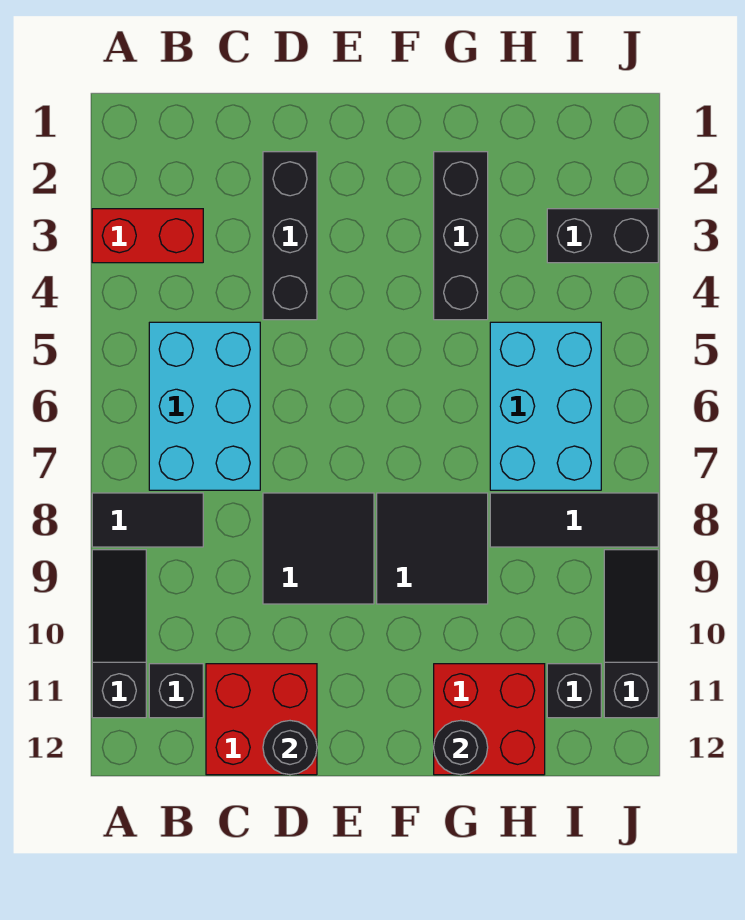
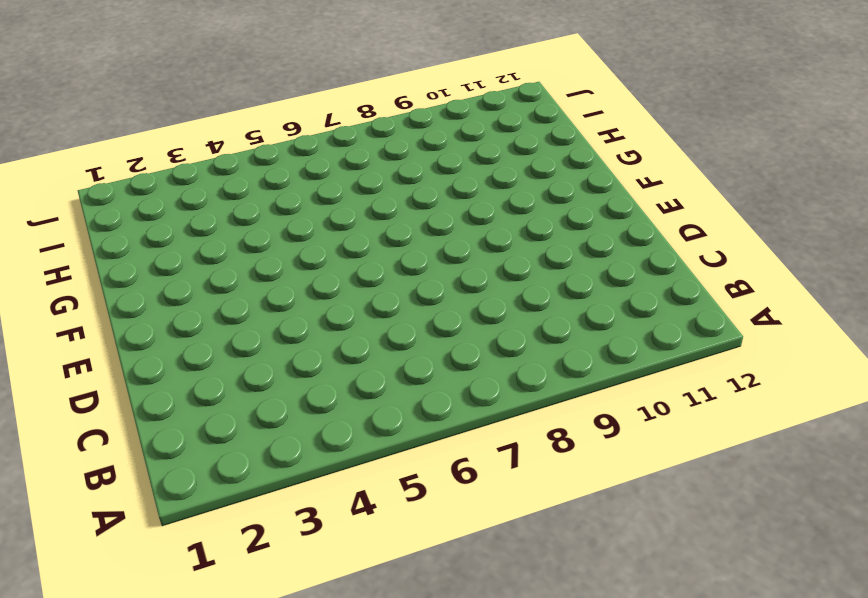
none -> red 1x2 brick [92,209,203,263]
none -> black 1x2 tile [92,493,203,547]
none -> black 1x3 slope [92,550,146,718]

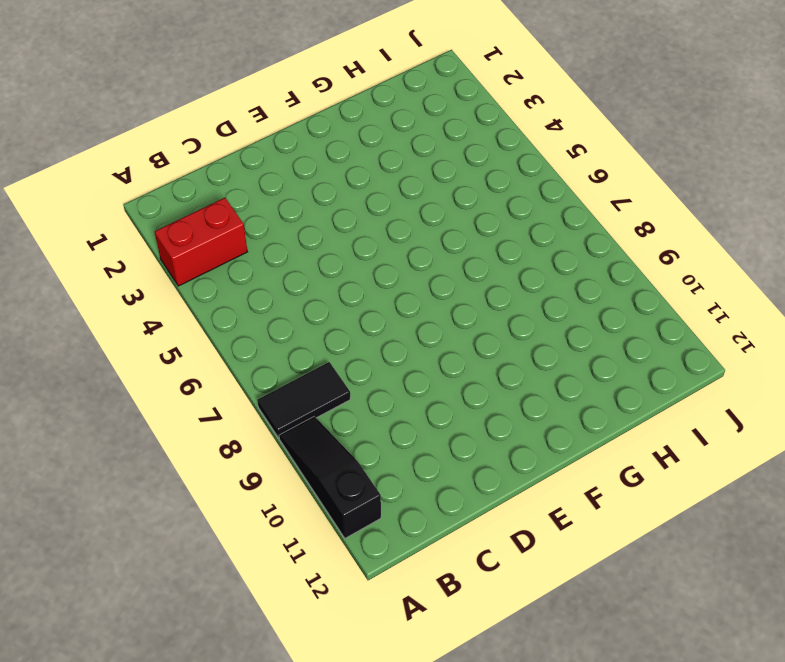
none -> cyan 2x3 brick [149,322,260,490]
none -> black 1x1 brick [149,664,203,718]
none -> red 2x2 brick [206,664,317,775]

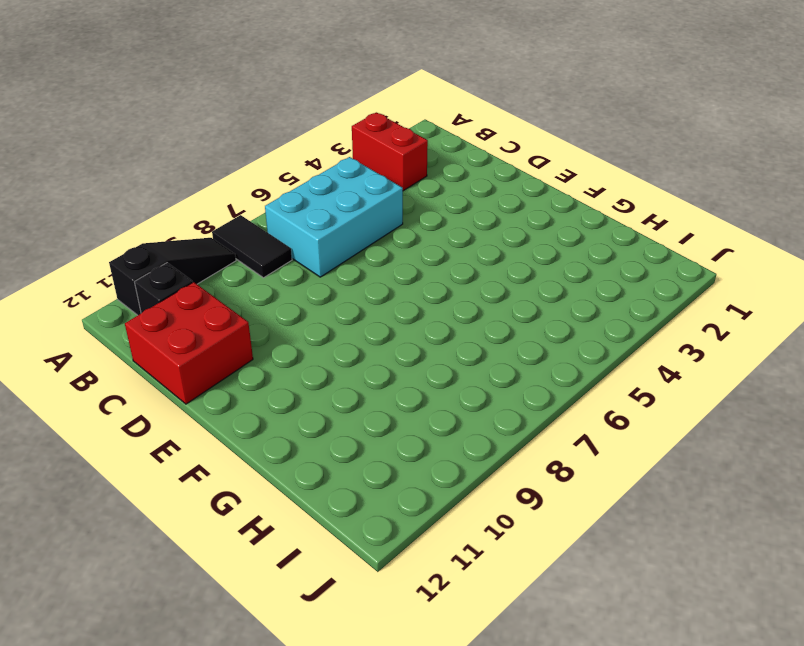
none -> black 1x3 brick [263,152,317,320]
none -> black 2x2 tile [263,493,374,604]
none -> black 2x2 tile [377,493,488,604]

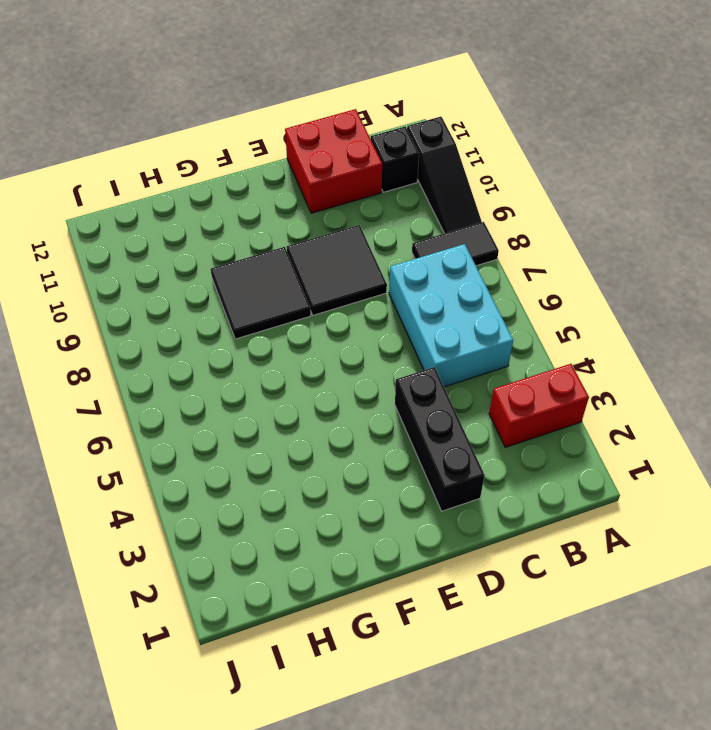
none -> black 1x3 brick [434,152,488,320]
none -> red 2x2 brick [434,664,545,775]
none -> cyan 2x3 brick [490,322,601,490]

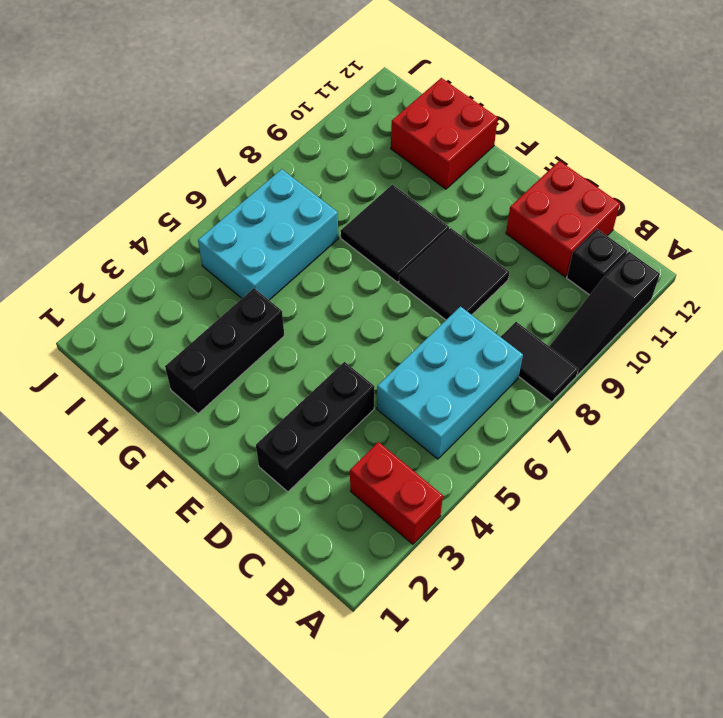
none -> black 1x3 tile [490,493,658,547]
none -> black 1x2 brick [547,209,658,263]
none -> black 1x1 brick [547,664,601,718]

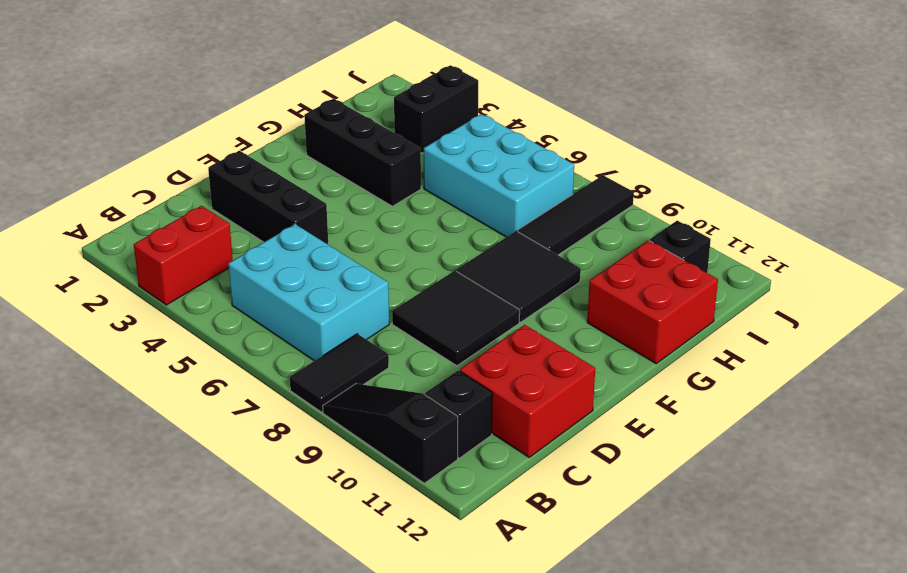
none -> black 1x3 slope [604,550,658,718]
none -> black 1x1 round brick [263,721,317,775]
none -> black 1x1 round brick [434,720,488,775]

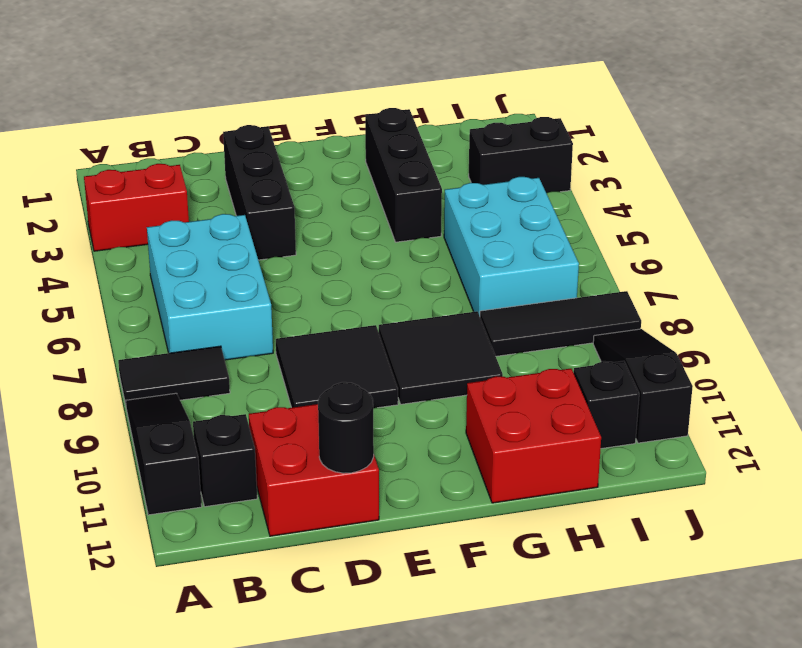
none -> black 1x1 round brick [434,720,488,775]

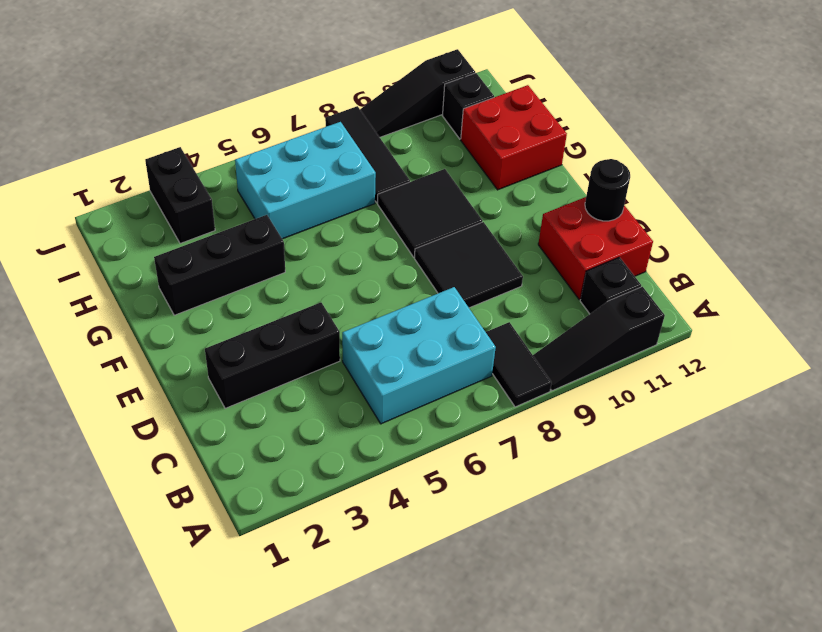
none -> red 1x2 brick [92,209,203,263]
none -> black 1x1 round brick [434,720,488,775]

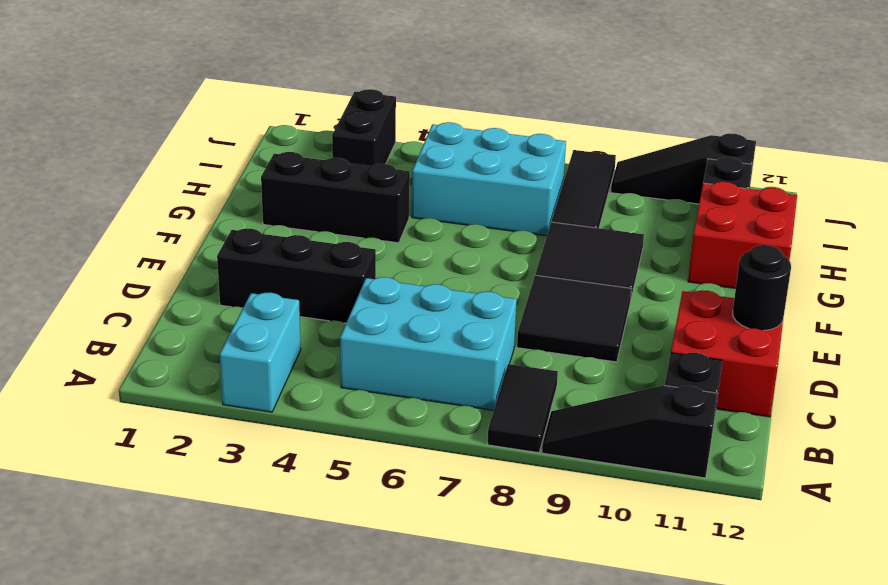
cyan 1x2 brick [220,293,301,412] -> red 1x2 brick [92,209,203,263]
none -> black 1x1 round brick [434,720,488,775]

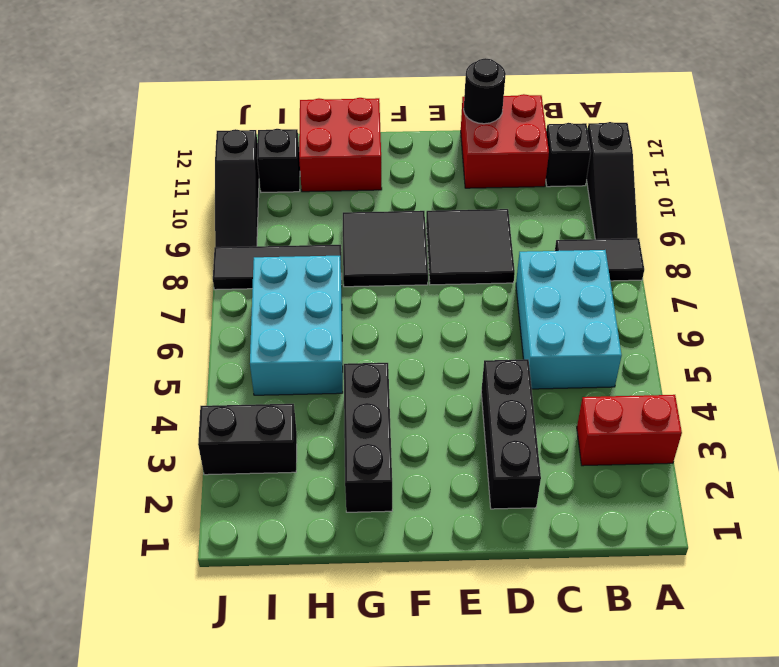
none -> black 1x1 round brick [434,720,488,775]

